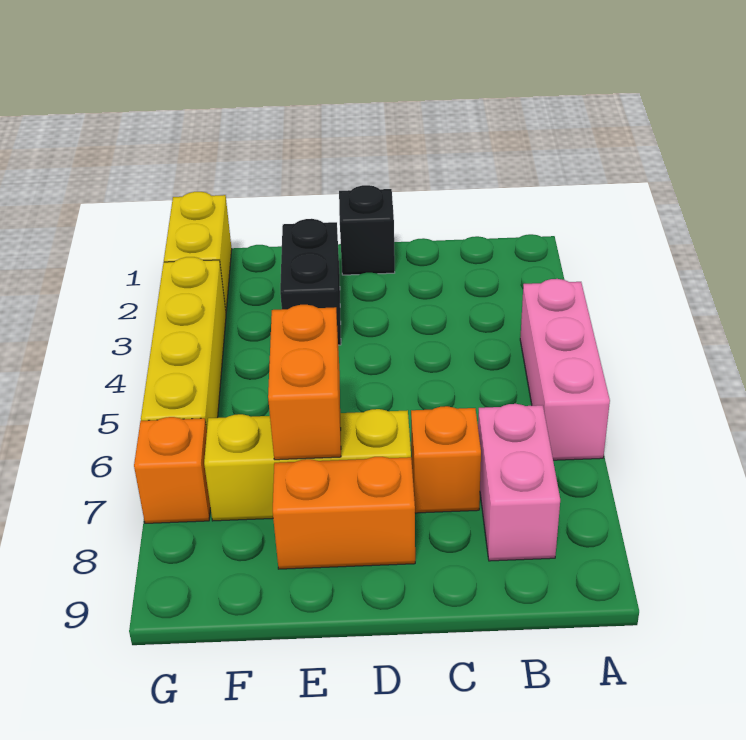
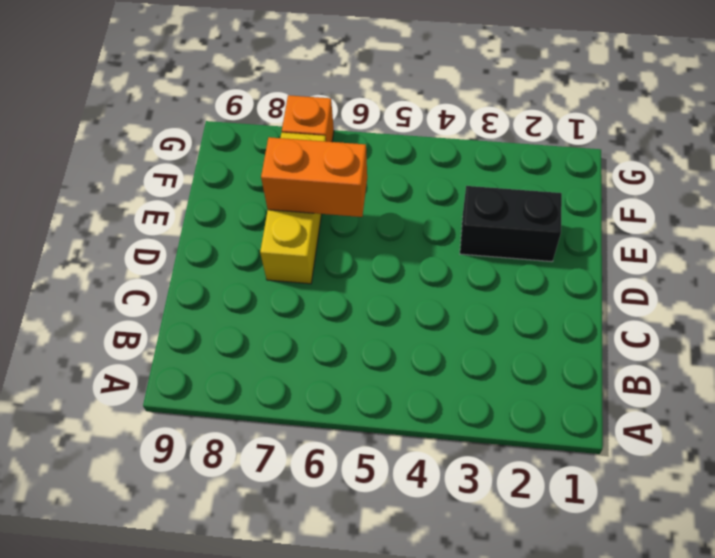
none -> pink 1x3 brick [520,279,610,460]
none -> pink 1x2 brick [478,404,560,561]

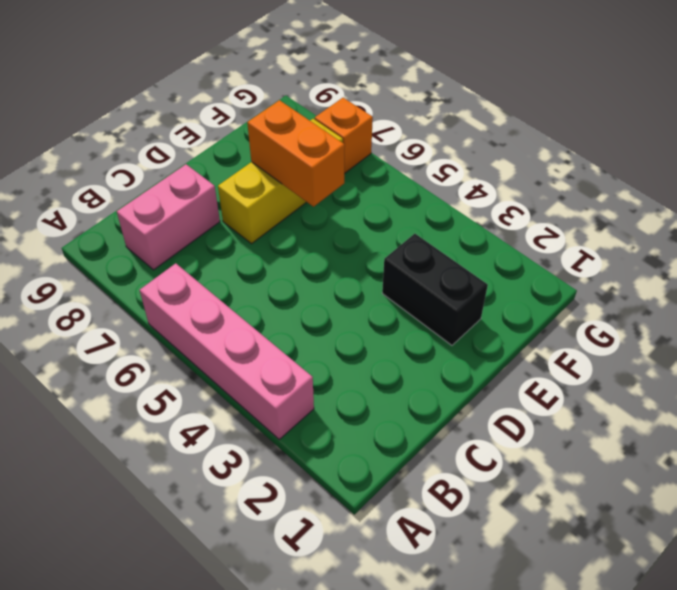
pink 1x4 brick [140,263,314,439] -> pink 1x3 brick [520,279,610,460]
pink 1x2 brick [117,164,220,270] -> pink 1x2 brick turned to [478,404,560,561]
none -> orange 1x1 brick [411,406,481,513]
none -> black 1x1 brick [339,185,395,275]

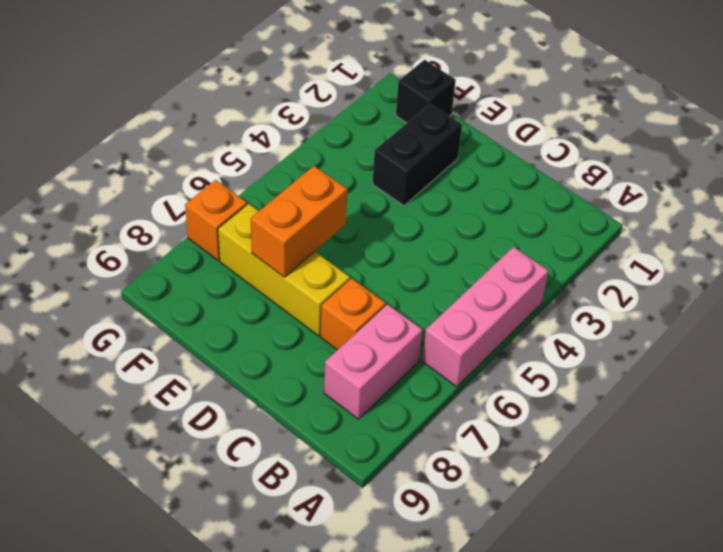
black 1x1 brick [396,60,456,123] -> black 1x1 brick moved to [339,185,395,275]
none -> orange 1x2 brick [273,457,415,569]
none -> yellow 1x2 brick [164,192,232,311]

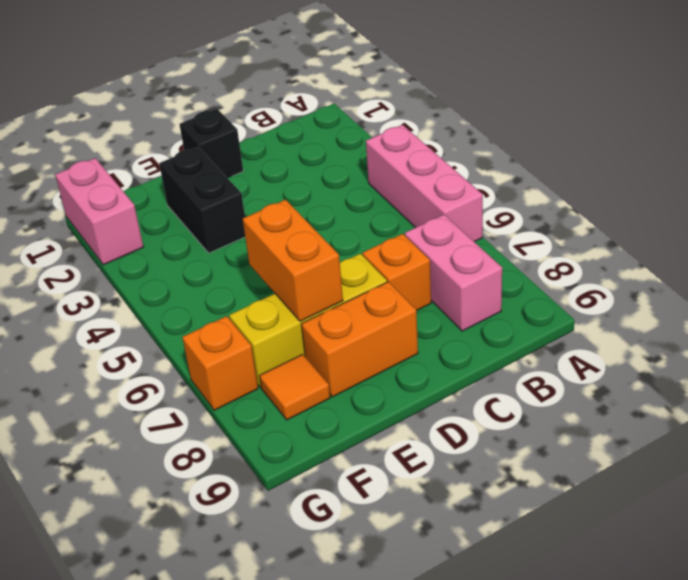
orange 1x1 tile [260,354,330,420] -> none
pink 1x2 brick [55,158,143,265] -> yellow 1x2 brick [164,192,232,311]
none -> yellow 1x4 brick [141,257,226,430]

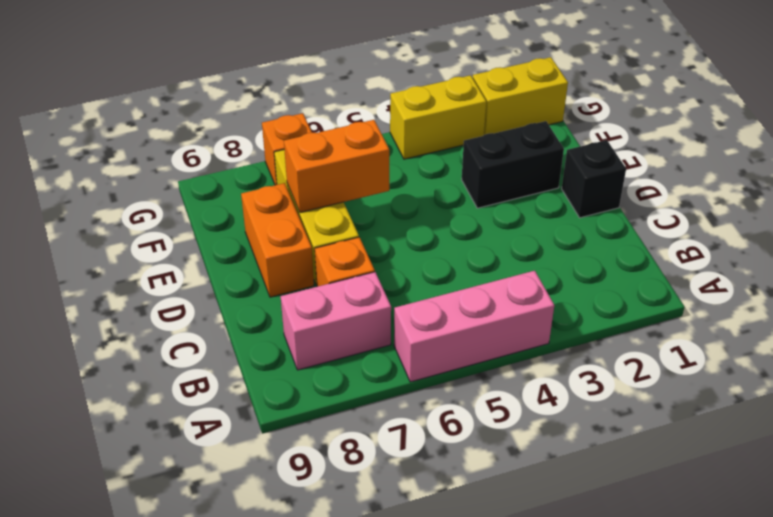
yellow 1x2 brick [390,75,486,159] -> yellow 1x4 brick [141,257,226,430]

